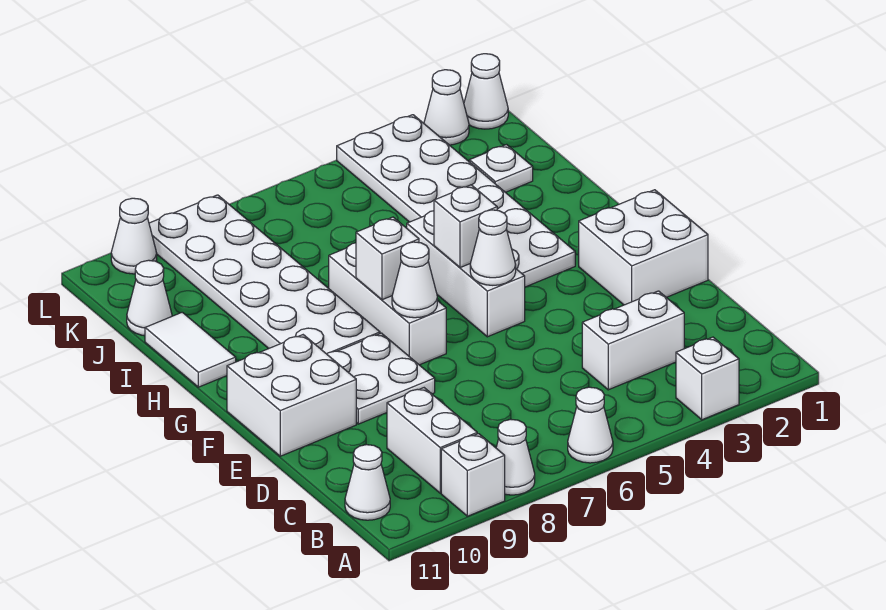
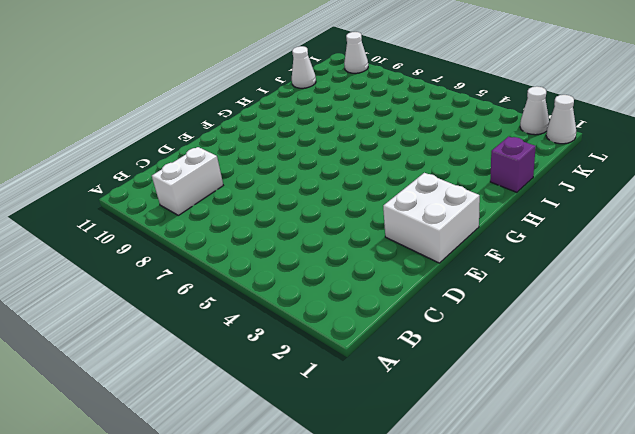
purple 1x1 brick [490,137,536,192] -> none
none -> white 1x1 brick [676,337,739,420]
none -> white 1x1 cone [568,387,613,463]
none -> white 1x1 cone [496,420,535,495]

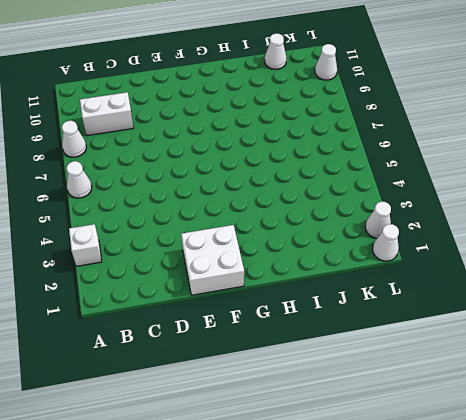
none -> white 1x1 brick [441,434,505,516]
none -> white 1x1 cone [345,445,390,520]
none -> white 1x2 brick [582,291,684,390]

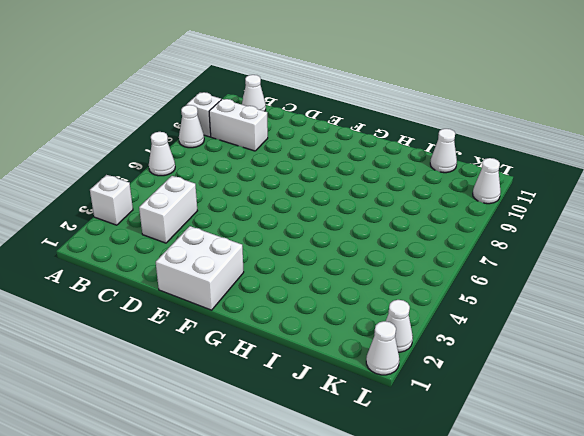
none -> white 2x2 plate [327,333,435,424]
none -> white 2x2 brick [227,335,356,456]
none -> white 1x3 brick [407,211,525,337]

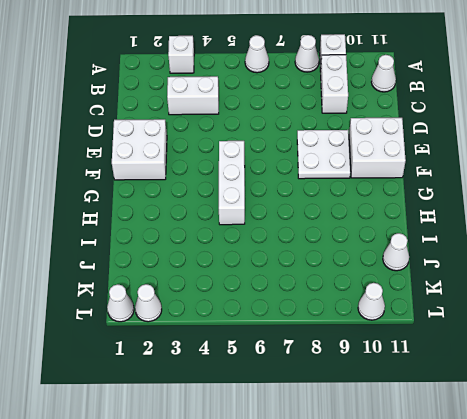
none -> white 1x3 brick [329,243,446,365]
none -> white 2x6 plate [337,115,575,287]
none -> white 2x6 plate [149,195,380,354]

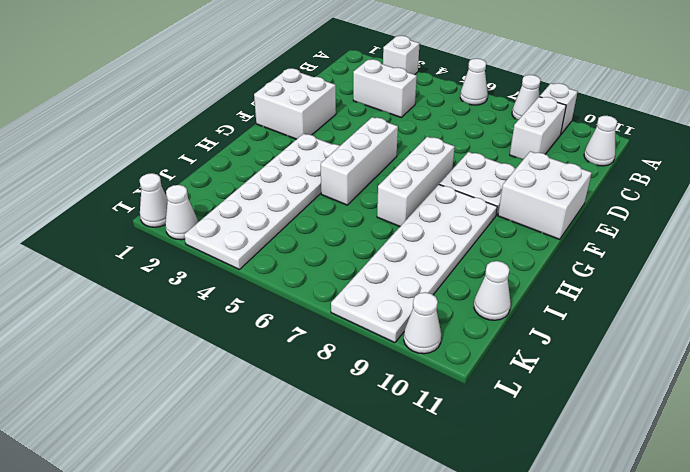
none -> white 1x2 tile [145,312,236,387]
none -> white 1x1 plate [469,145,533,192]
none -> white 1x1 cone [470,210,516,285]

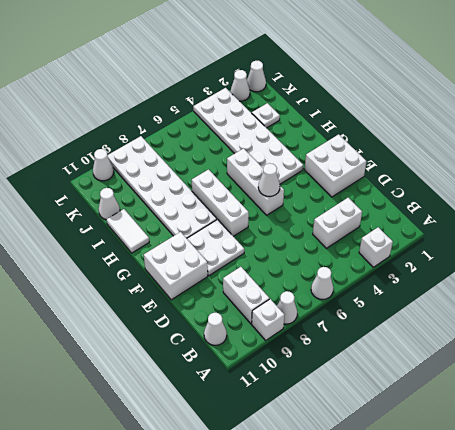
none -> white 1x1 cone [392,242,437,318]
none -> white 1x1 brick [434,185,497,268]
none -> white 1x1 brick [356,217,419,300]

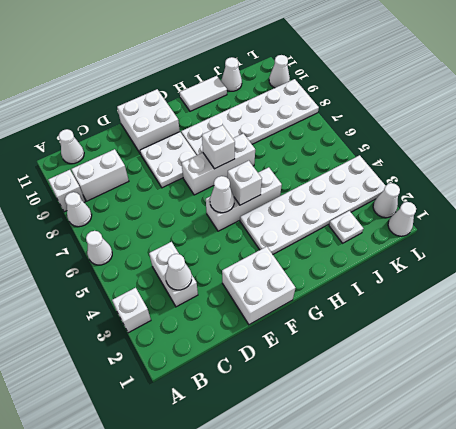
white 1x1 cone [166,254,192,290] -> white 1x1 cone moved to [392,242,437,318]

